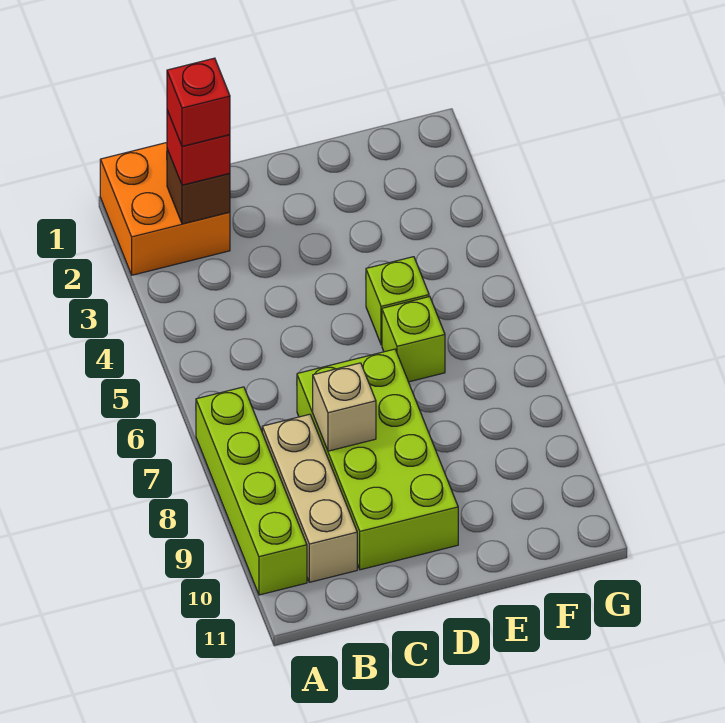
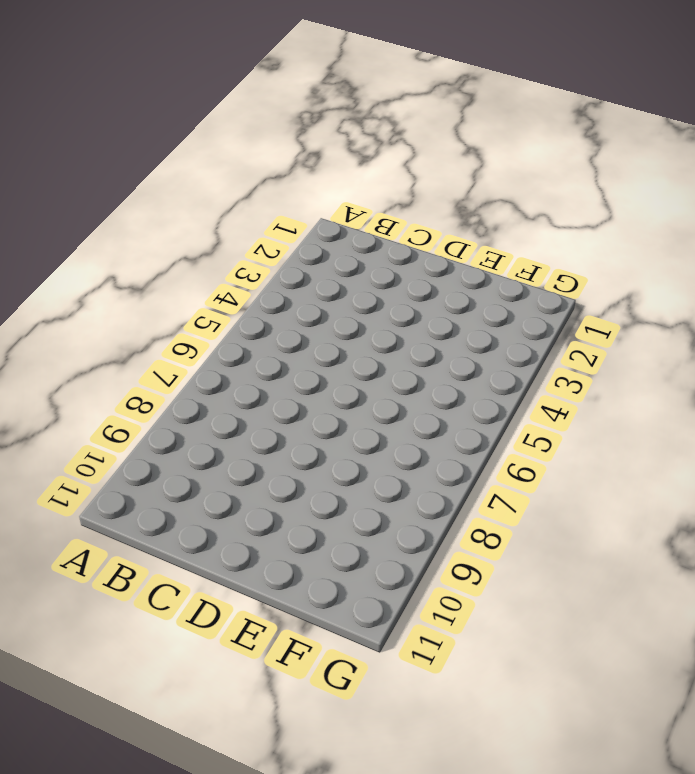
none -> orange 2x2 brick [100,143,230,275]
none -> lime 1x4 brick [196,387,307,595]

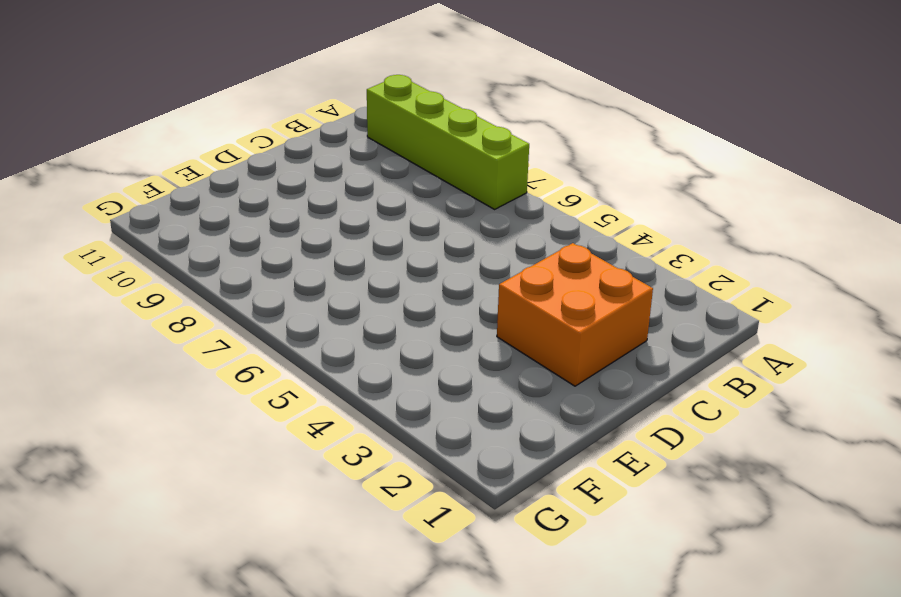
orange 2x2 brick [497,243,653,386] -> orange 2x2 brick moved to [100,143,230,275]
none -> tan 1x3 brick [262,414,357,582]
none -> lime 2x4 brick [297,349,458,570]

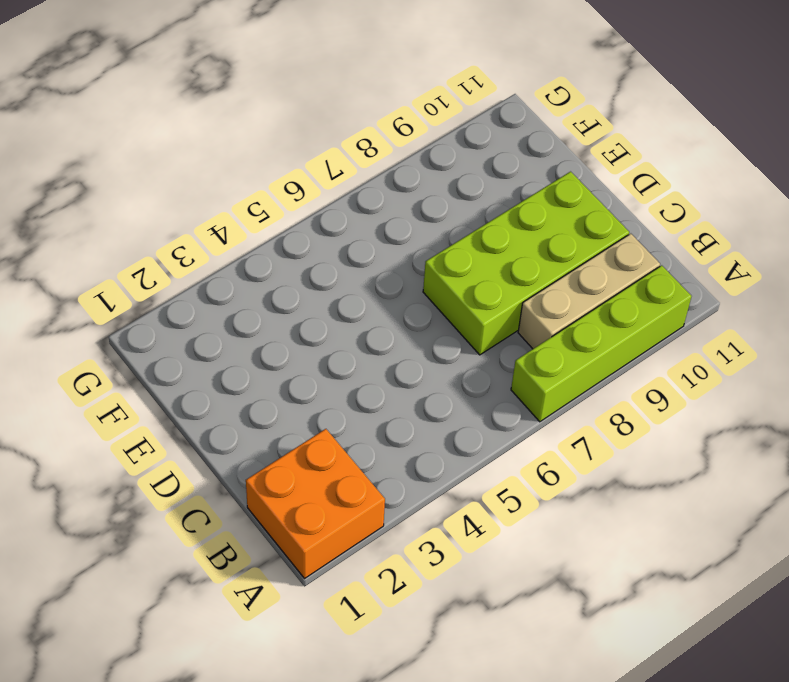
none -> lime 1x1 brick [366,257,429,345]
none -> lime 1x1 brick [382,297,445,382]

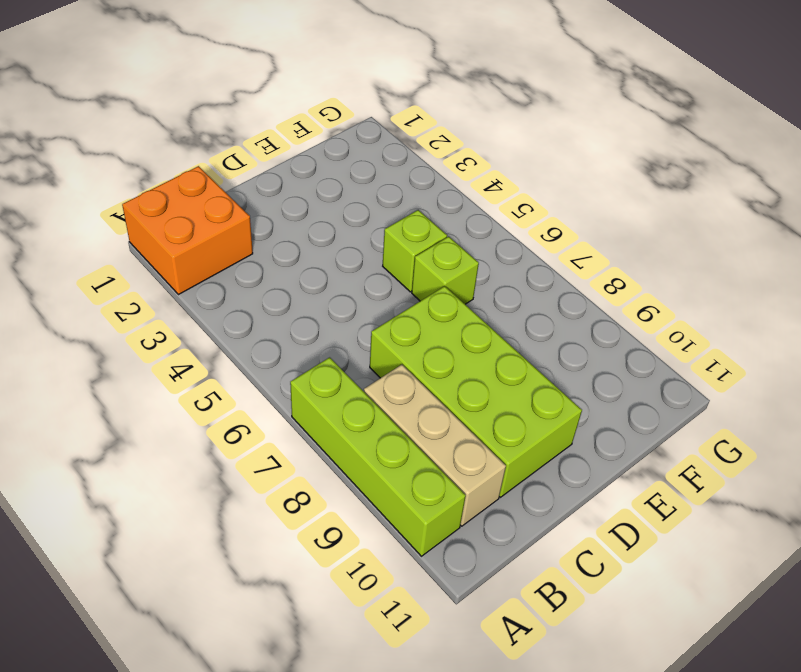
none -> brown 1x1 brick [167,149,230,224]
none -> tan 1x1 brick [313,363,376,451]

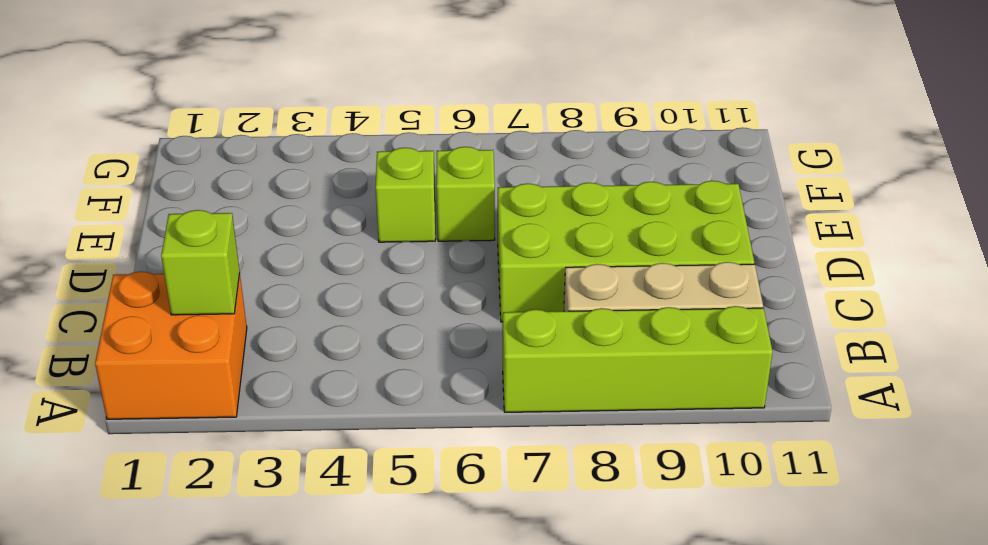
lime 1x1 brick [161,210,240,315] -> brown 1x1 brick [167,149,230,224]
none -> tan 1x1 brick [313,363,376,451]
none -> red 1x1 brick [167,110,230,185]

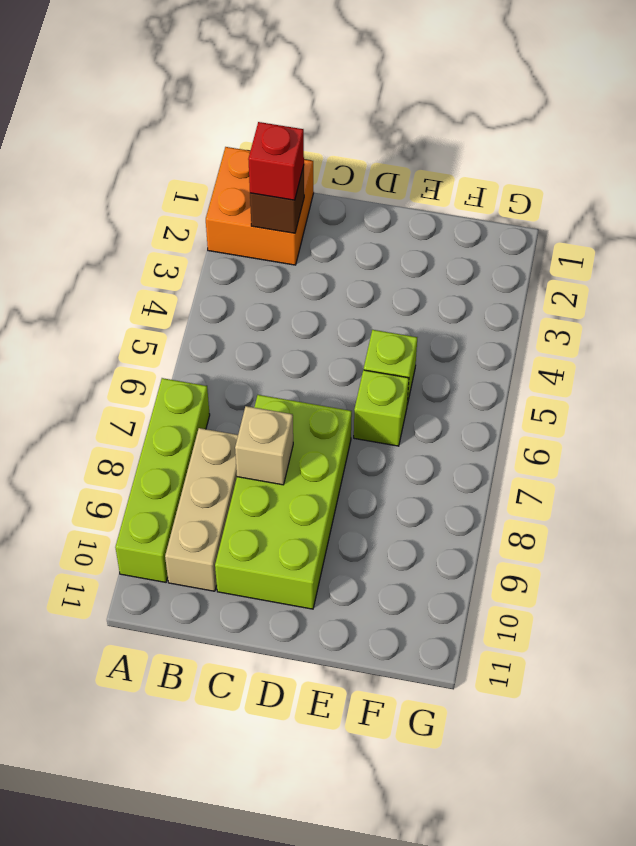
none -> red 1x1 brick [167,58,230,146]

